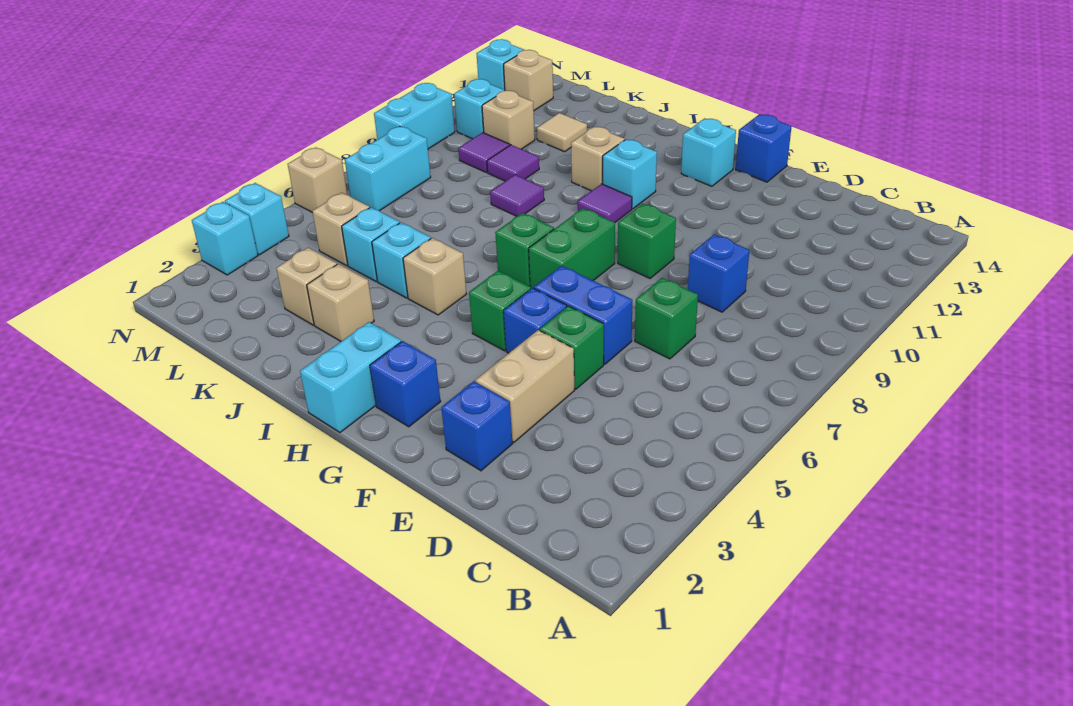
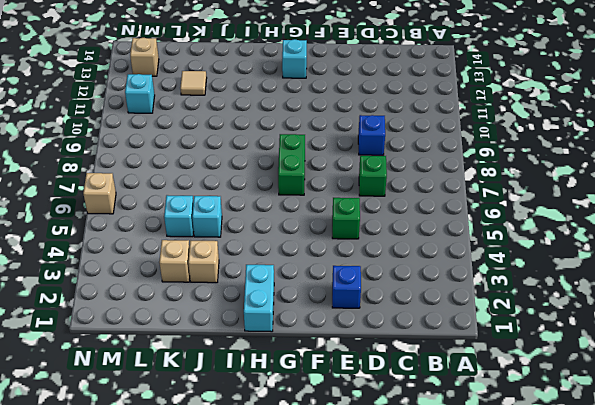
none -> tan 1x2 brick [476,330,575,442]
none -> blue 1x2 brick [534,266,632,364]
none -> blue 1x1 brick [504,288,567,353]
none -> green 1x1 brick [618,204,676,278]

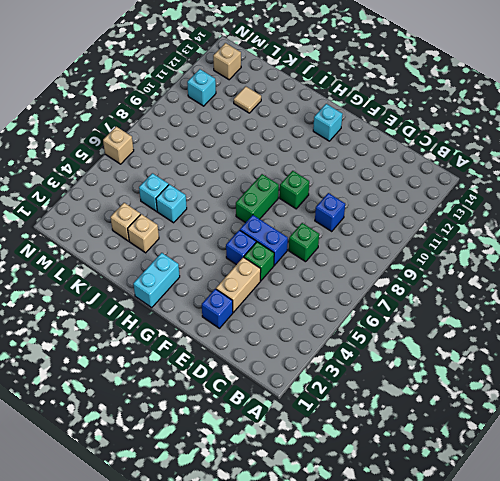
none -> blue 1x1 brick [736,114,792,182]
none -> blue 1x1 brick [370,341,441,427]
none -> green 1x1 brick [469,271,531,351]
none -> green 1x1 brick [495,213,554,286]

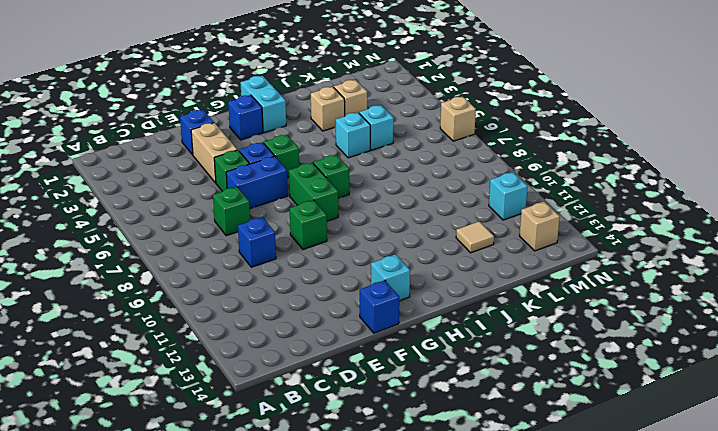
none -> purple 1x1 tile [578,184,632,222]
none -> cyan 1x1 brick [603,139,657,209]
none -> tan 1x1 brick [403,238,466,315]
none -> tan 1x1 brick [571,127,625,191]

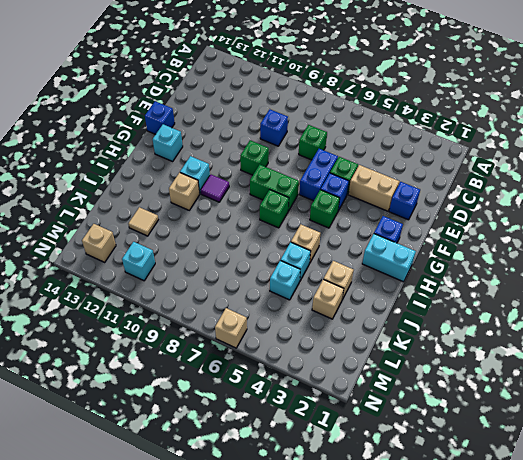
none -> purple 1x1 tile [490,175,544,216]
none -> purple 1x1 tile [487,145,539,181]
none -> tan 1x1 brick [312,193,370,266]
none -> purple 1x1 tile [458,133,510,172]

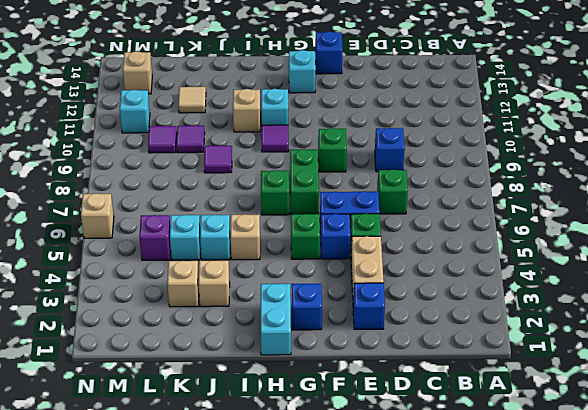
purple 1x1 brick [139,215,171,260] -> tan 1x1 brick [312,193,370,266]
none -> tan 1x1 brick [482,90,535,149]
none -> cyan 1x2 brick [345,126,431,211]
none -> cyan 1x1 brick [192,202,258,275]
none -> cyan 1x1 brick [225,183,289,255]

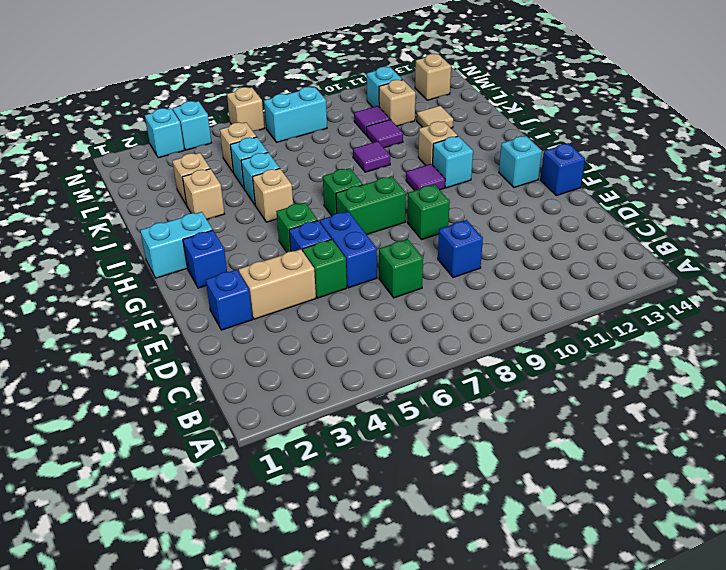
none -> cyan 1x2 brick [374,83,455,149]
none -> cyan 1x1 brick [477,39,524,90]

